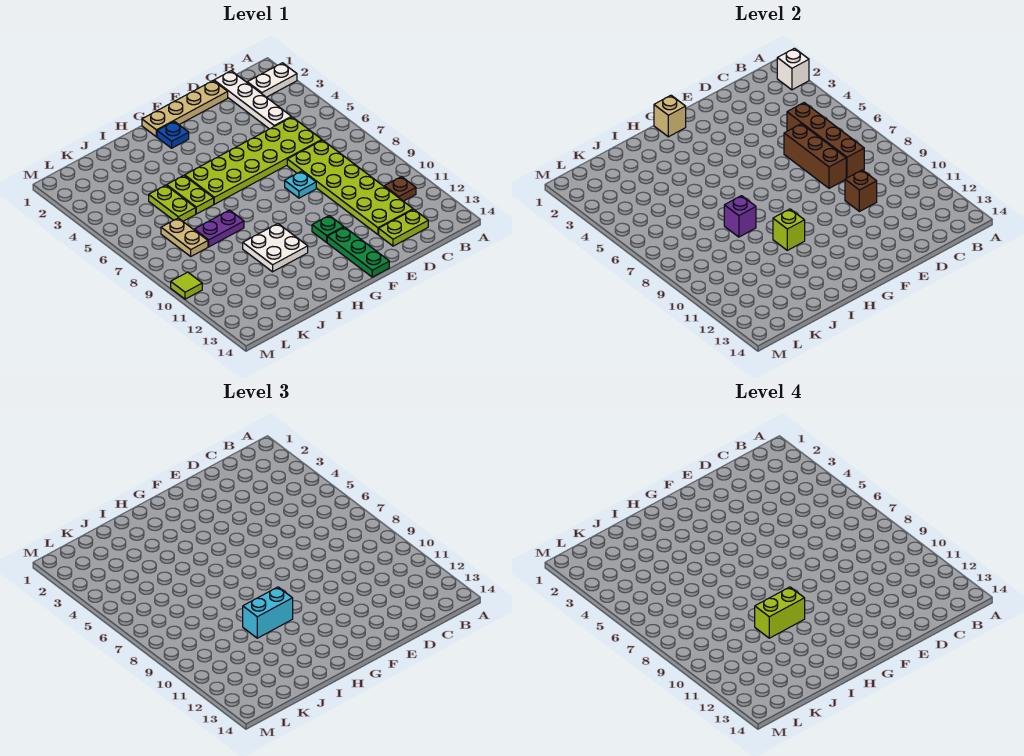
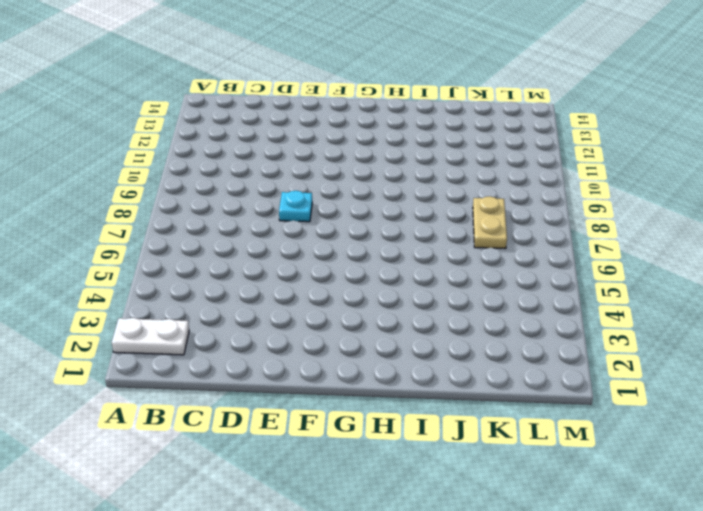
none -> brown 1x1 plate [384,177,416,201]
none -> white 1x4 plate [214,71,291,129]
none -> lime 2x6 plate [185,117,322,204]

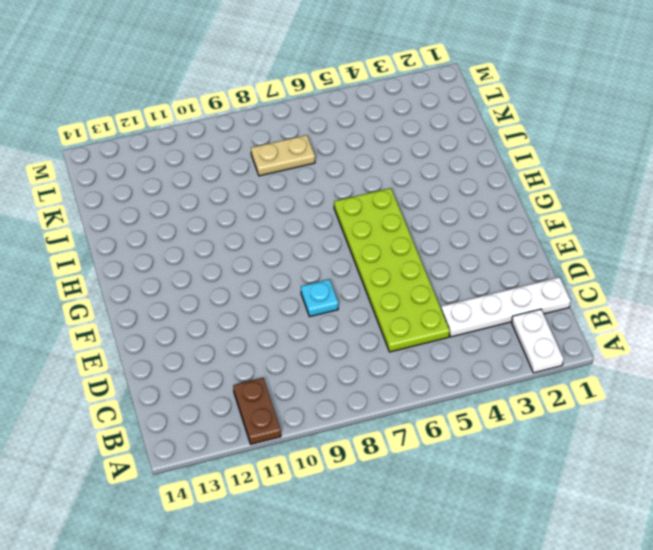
brown 1x2 plate [233,378,281,444] -> brown 1x1 plate [384,177,416,201]
none -> lime 2x6 plate [287,140,413,234]
none -> lime 1x2 plate [379,209,428,246]
none -> tan 1x4 plate [142,81,228,137]

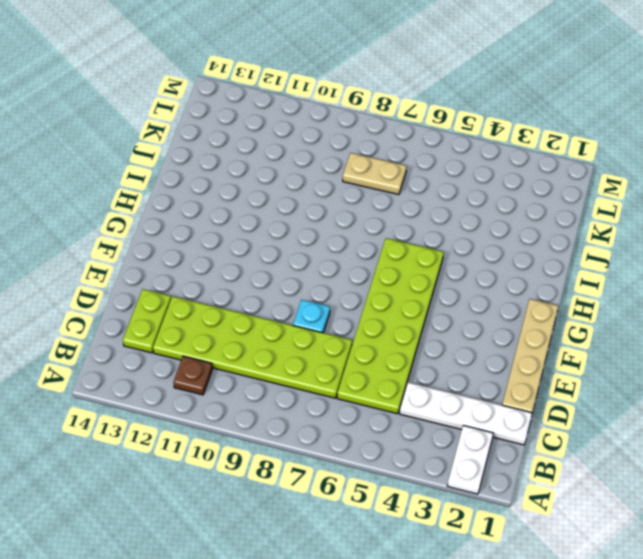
none -> green 1x1 plate [312,216,344,242]
none -> green 1x3 plate [327,227,389,277]
none -> blue 1x1 plate [157,121,189,148]

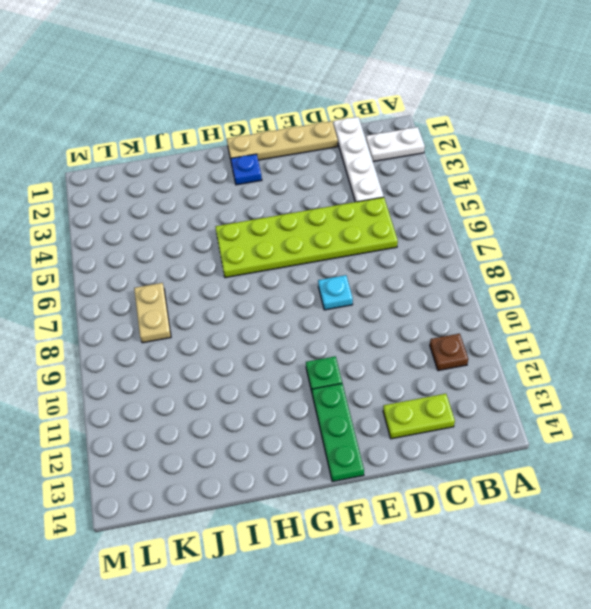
none -> lime 2x6 plate [287,140,413,234]
none -> white 2x2 plate [243,224,308,272]
none -> lime 1x2 plate [166,176,214,214]

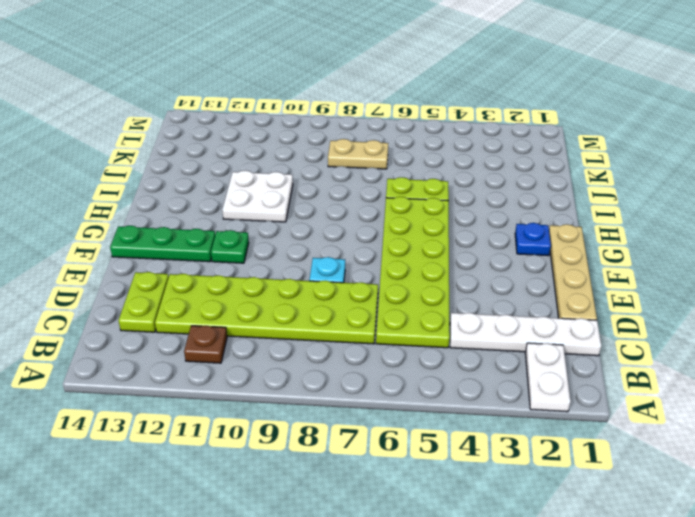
none -> purple 1x2 plate [194,210,244,247]
none -> lime 1x2 plate [149,185,196,221]
none -> lime 1x1 tile [171,272,202,299]

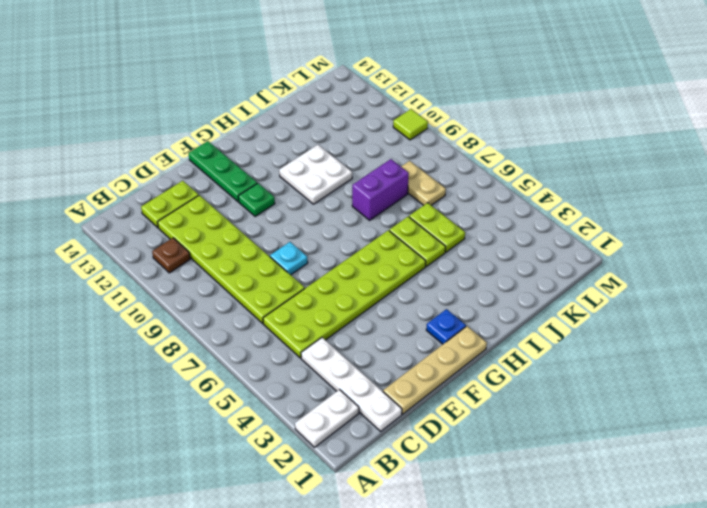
purple 1x2 brick [352,159,409,220] -> purple 1x2 plate [194,210,244,247]
none -> white 1x1 brick [777,48,809,90]
none -> brown 1x4 brick [787,103,864,178]
none -> brown 1x3 brick [784,124,846,188]

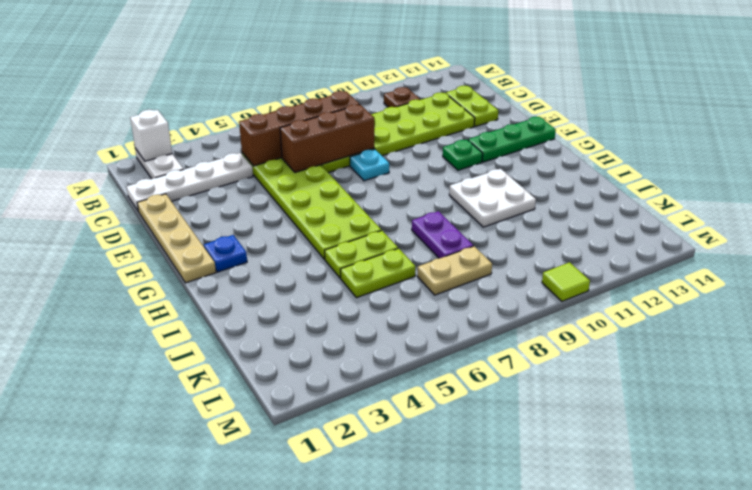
none -> brown 1x1 brick [845,170,877,212]
none -> tan 1x1 brick [654,95,686,137]
none -> lime 1x1 brick [773,209,805,250]

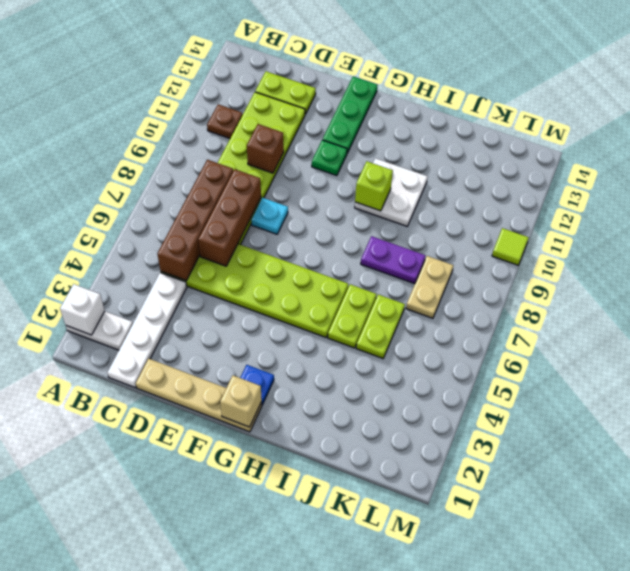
none -> purple 1x1 brick [724,196,756,237]
none -> cyan 1x2 brick [243,587,293,638]
none -> lime 1x2 brick [755,587,805,638]

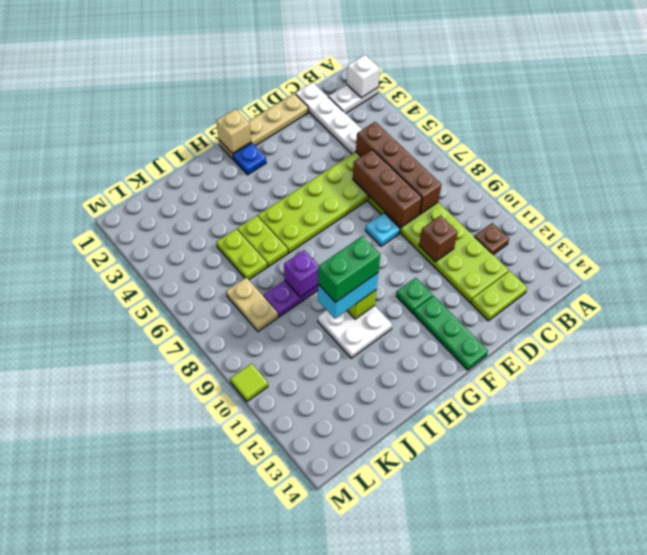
green 1x2 brick [318,236,380,302] -> lime 1x2 brick [755,587,805,638]

